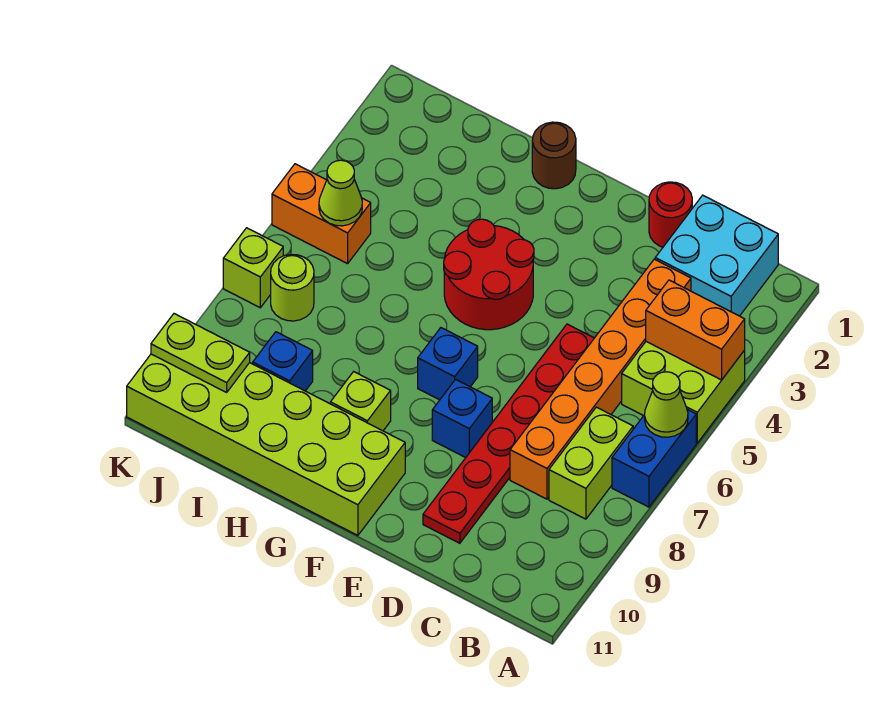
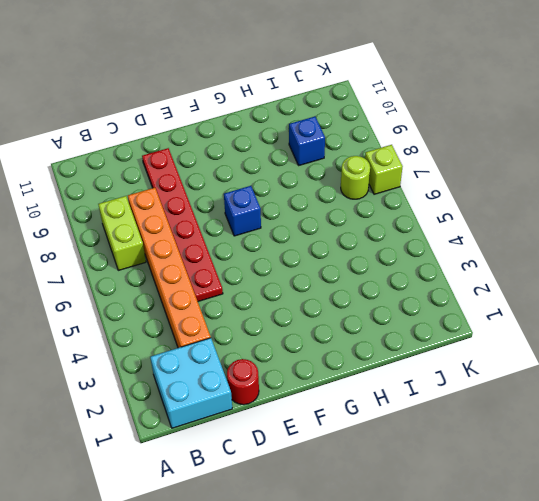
none -> lime 2x2 brick [622,342,745,443]
none -> blue 1x2 brick [612,409,696,507]
none -> blue 1x1 brick [432,379,492,458]

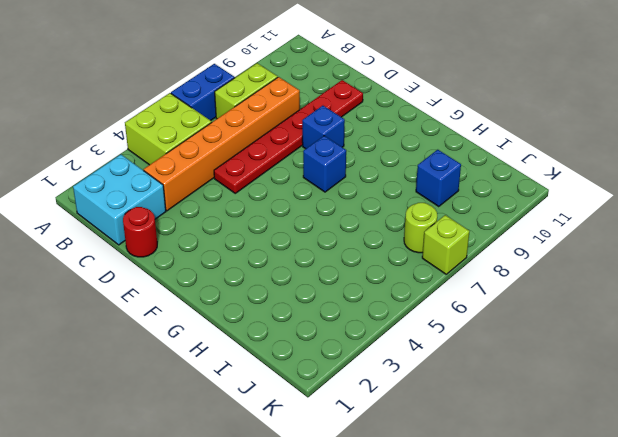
none -> red 2x2 round brick [444,219,534,330]
none -> lime 2x6 brick [127,354,405,535]
none -> brown 1x1 round brick [532,122,576,189]

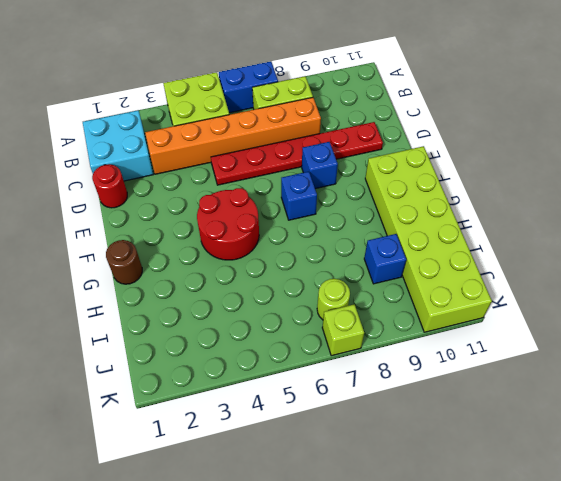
none -> lime 1x1 brick [330,372,391,431]
none -> orange 1x2 brick [272,164,371,264]
none -> orange 1x2 brick [646,280,745,380]

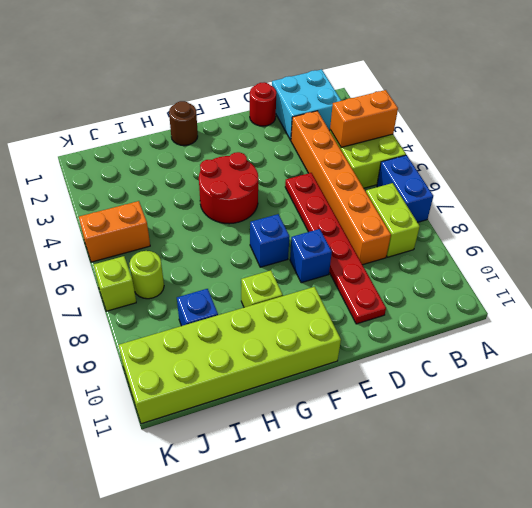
none -> lime 1x1 cone [645,372,688,437]
none -> lime 1x1 cone [319,160,362,226]
none -> lime 1x2 plate [151,314,250,392]

